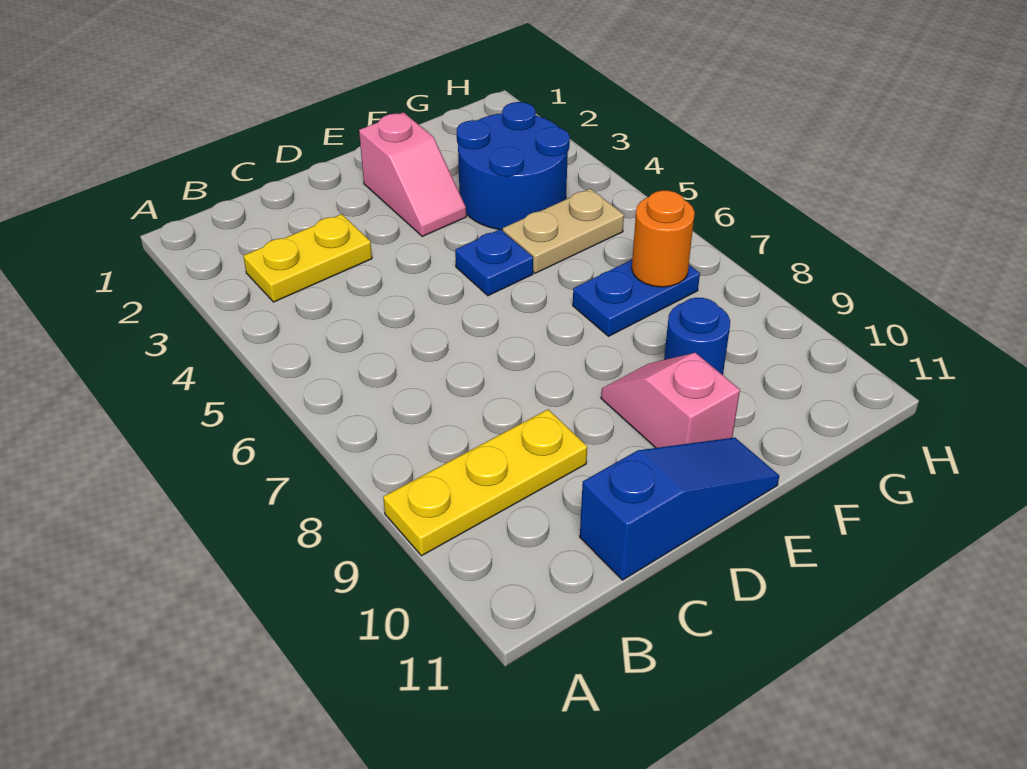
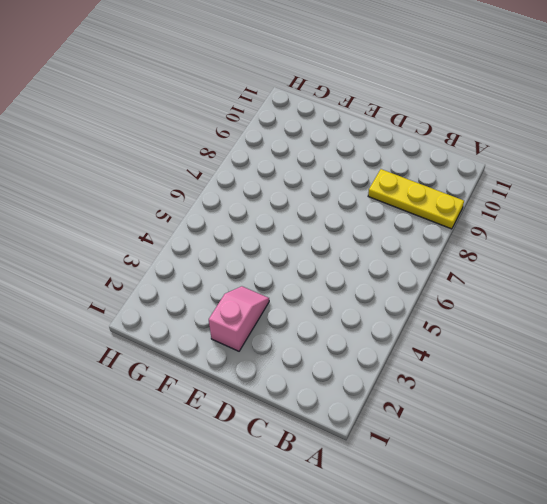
none -> yellow 1x2 plate [243,214,372,302]
none -> blue 1x3 slope [580,437,779,580]

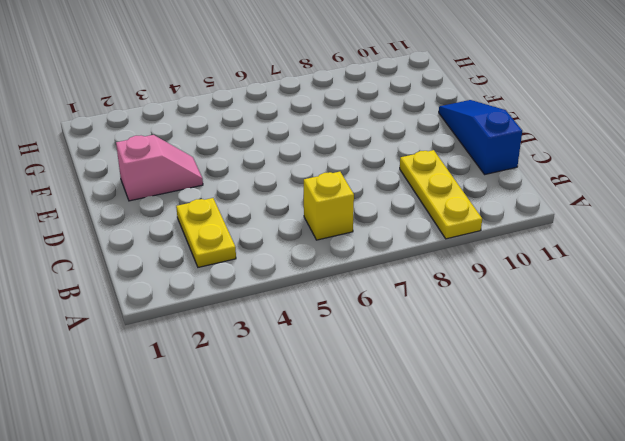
yellow 1x1 brick [303,172,354,240] -> none
none -> blue 1x1 plate [455,229,533,296]
none -> pink 1x2 slope [601,353,740,448]

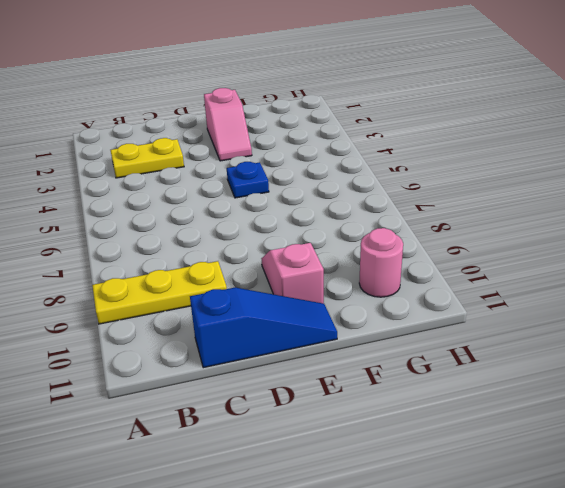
pink 1x1 round brick [359,228,403,297] -> none
none -> blue 2x2 round brick [457,102,570,230]
none -> tan 1x2 plate [503,189,624,273]

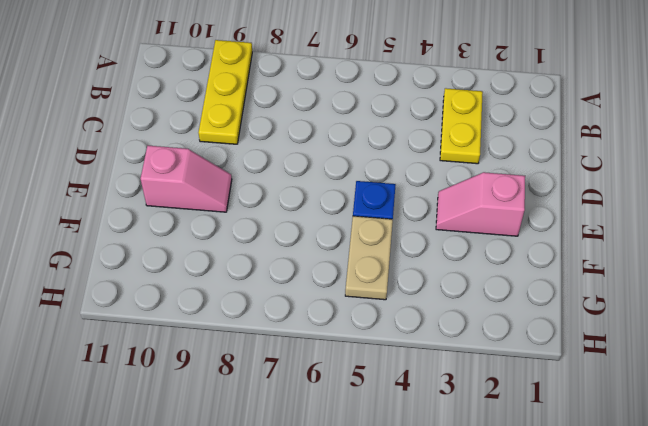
none -> blue 1x3 slope [580,437,779,580]
none -> blue 2x2 round brick [457,102,570,230]

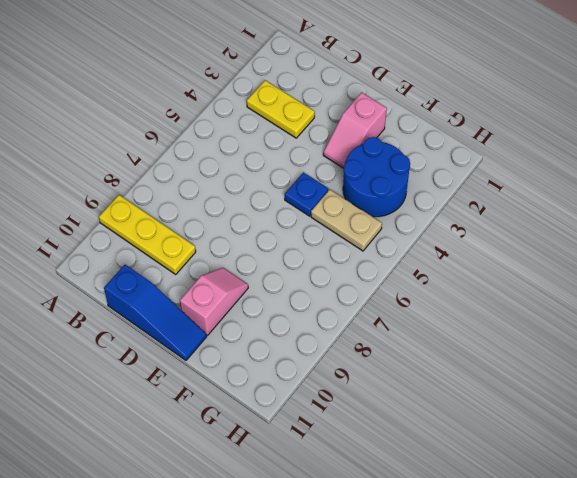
none -> blue 1x2 plate [573,260,700,336]
none -> blue 1x1 round brick [664,298,730,375]

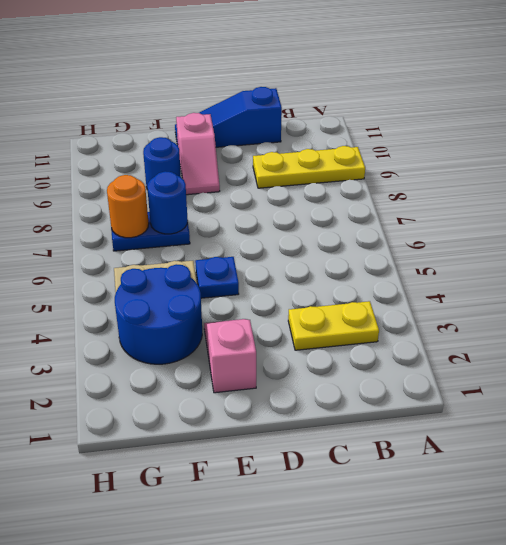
blue 1x1 round brick [147,171,188,234] -> none

